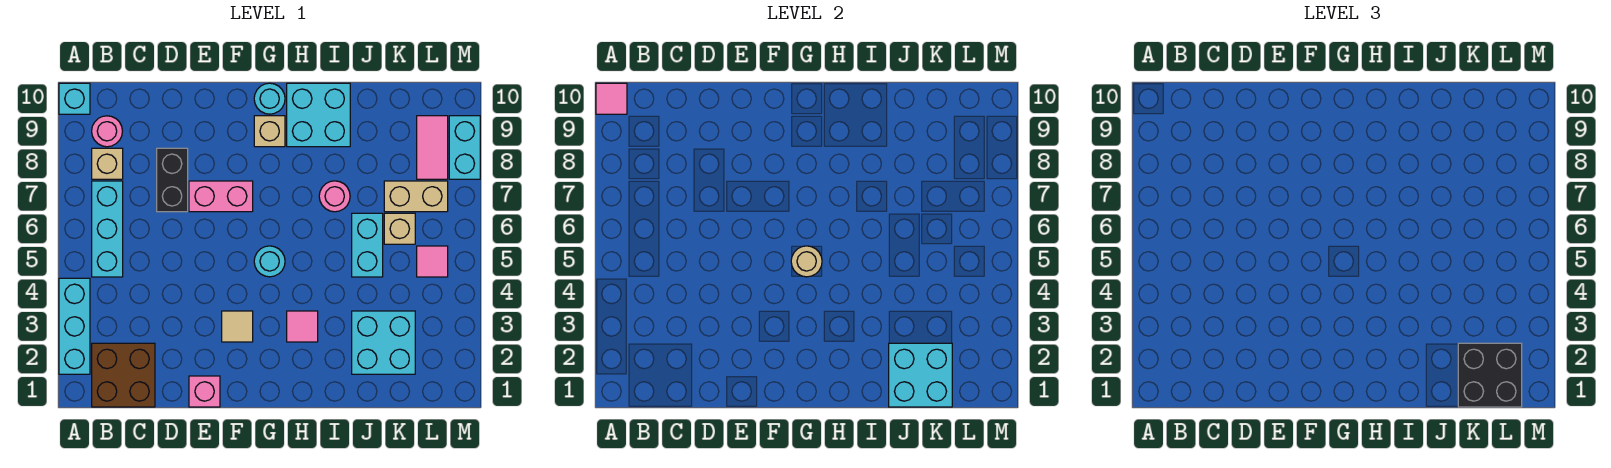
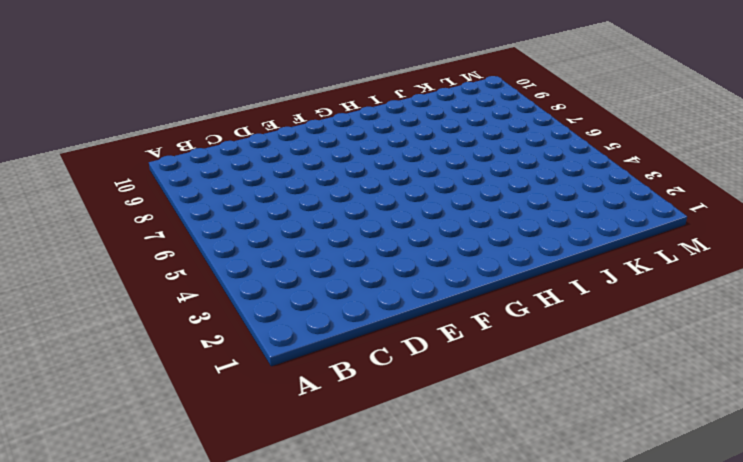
none -> cyan 1x3 brick [59,278,90,374]
none -> cyan 1x1 brick [59,83,90,114]
none -> brown 2x2 brick [92,343,155,407]

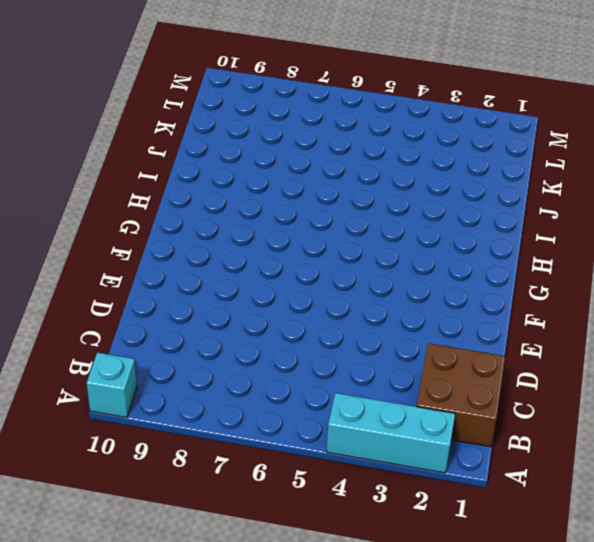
none -> cyan 1x3 brick [92,181,123,277]
none -> tan 1x1 brick [92,148,123,179]
none -> pink 1x1 round brick [92,116,122,147]

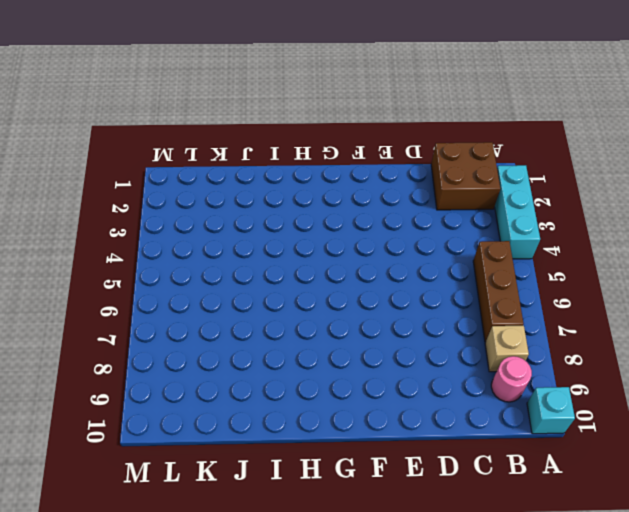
brown 1x3 brick [473,241,524,342] -> cyan 1x3 brick [92,181,123,277]
none -> black 1x2 brick [157,148,188,212]
none -> pink 1x1 brick [189,376,220,407]
none -> pink 1x2 brick [189,181,253,212]

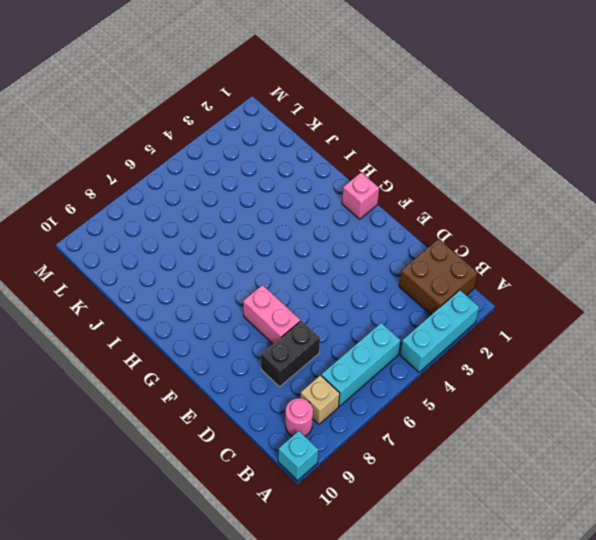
pink 1x1 brick [342,172,379,219] -> pink 1x1 brick moved to [189,376,220,407]
none -> tan 1x1 tile [222,311,253,342]
none -> cyan 1x1 round brick [254,246,285,277]
none -> tan 1x1 brick [254,116,285,147]

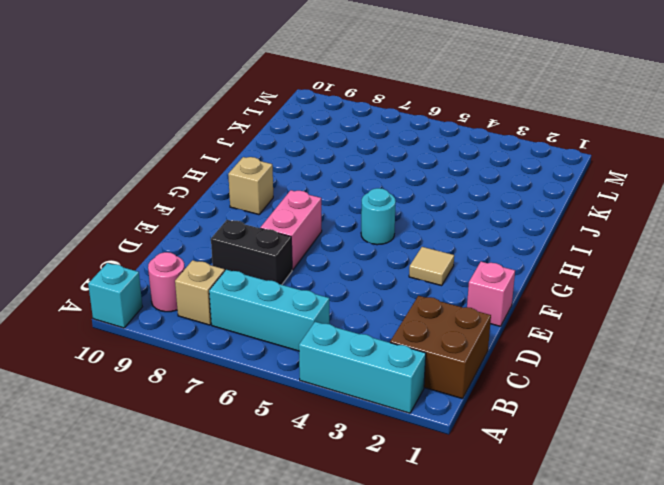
none -> cyan 1x1 round brick [254,83,285,114]
none -> pink 1x1 tile [287,311,318,342]
none -> cyan 2x2 brick [287,83,350,147]

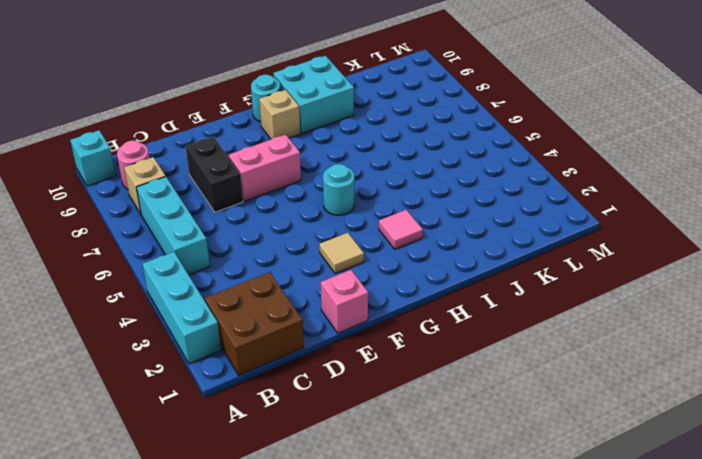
none -> pink 1x1 round brick [319,181,350,212]
none -> cyan 2x2 brick [352,311,415,374]
none -> cyan 1x2 brick [352,213,383,277]

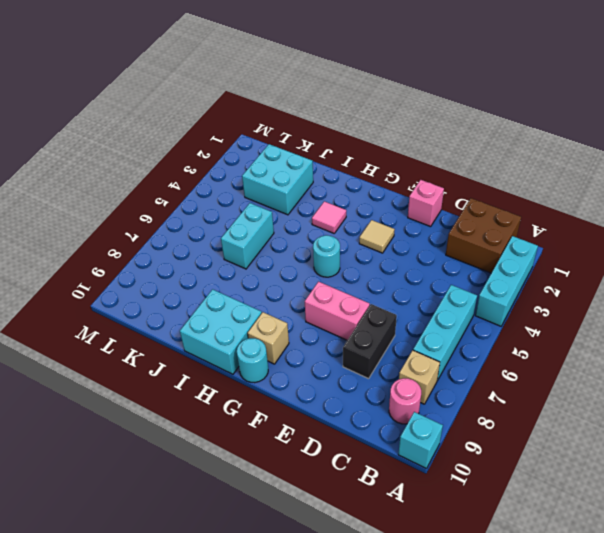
none -> pink 1x1 round brick [319,181,350,212]
none -> tan 1x1 brick [384,213,415,244]
none -> tan 1x2 brick [384,181,448,212]

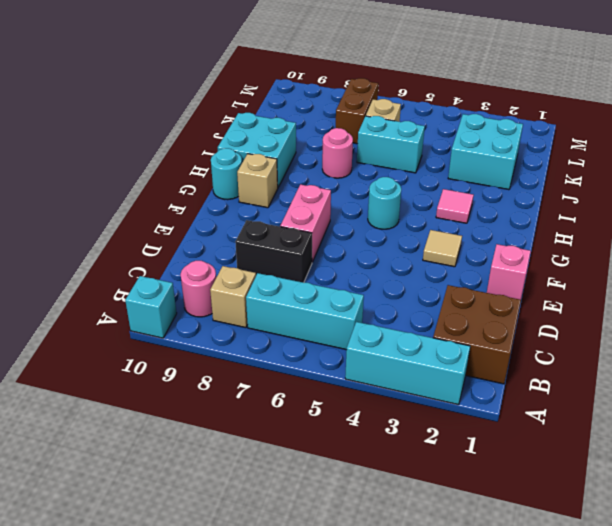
brown 1x2 brick [336,78,378,144] -> tan 1x2 brick [384,181,448,212]
none -> pink 1x1 tile [417,246,448,277]
none -> pink 1x2 tile [417,116,448,179]
none -> cyan 1x2 brick [449,116,480,179]

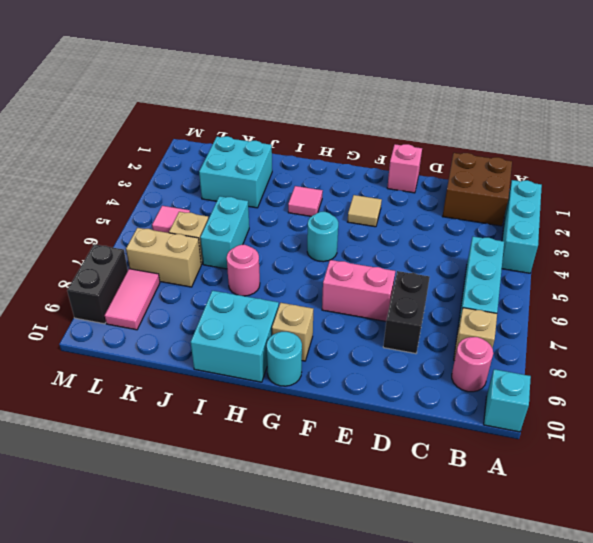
black 1x2 brick [67,244,128,324] -> cyan 1x2 brick [449,116,480,179]
none -> pink 1x1 tile [596,83,627,114]
none -> tan 1x1 round brick [791,246,822,277]
none -> cyan 2x2 brick [889,343,952,407]

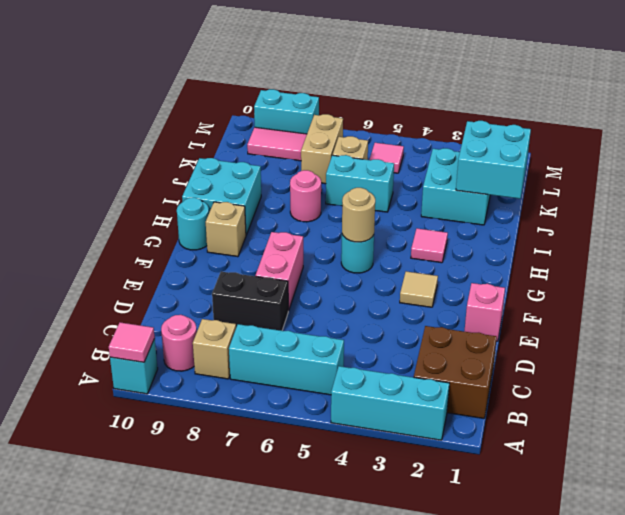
none -> black 2x2 brick [1458,343,1522,407]

